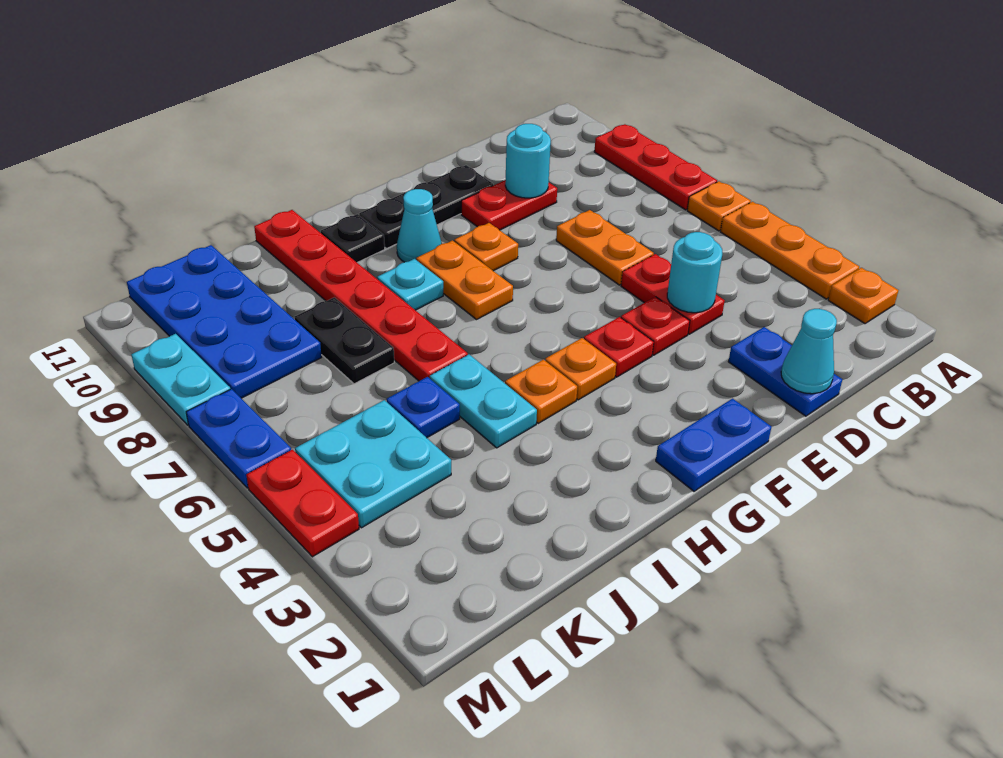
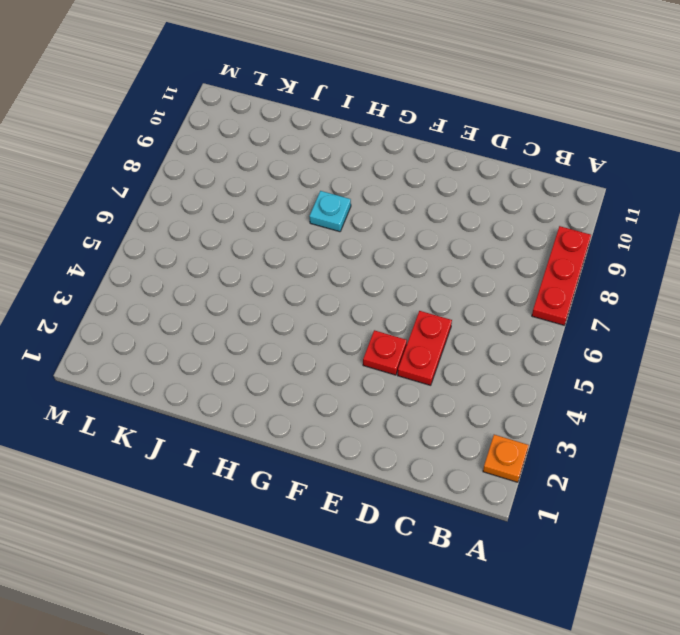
none -> orange 1x3 plate [721,202,859,299]
none -> orange 1x1 plate [687,181,751,231]
none -> blue 1x2 plate [728,327,842,416]
none -> orange 1x2 plate [556,210,654,285]

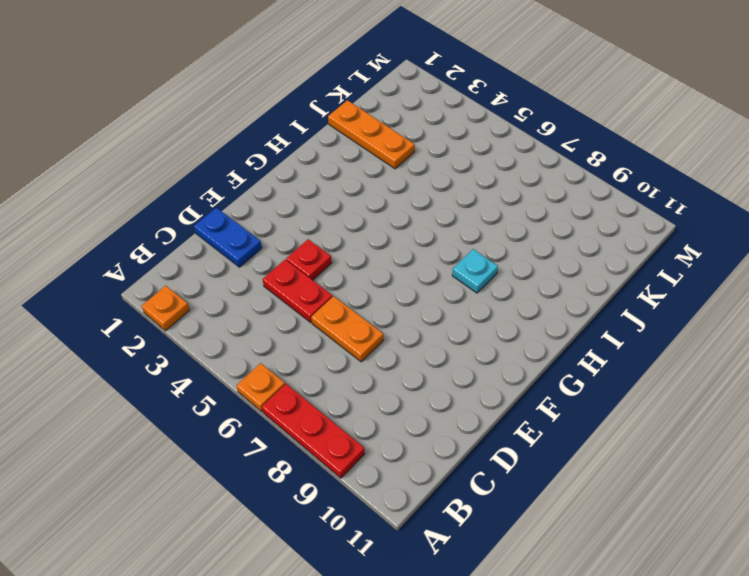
orange 1x3 plate [328,100,415,169] -> orange 1x3 plate moved to [721,202,859,299]
none -> red 1x2 plate [461,180,557,230]
none -> black 1x3 plate [359,165,493,248]
none -> blue 1x2 plate [656,399,771,491]
none -> red 1x1 plate [584,317,654,377]

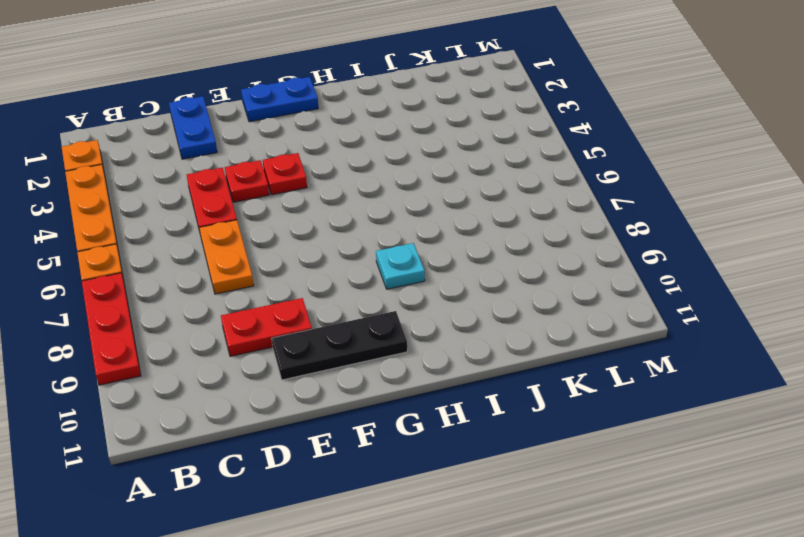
none -> orange 1x1 plate [454,223,518,271]
none -> orange 1x1 plate [545,338,616,400]
none -> orange 1x2 plate [416,240,513,320]
none -> cyan 1x1 cone [397,189,442,262]

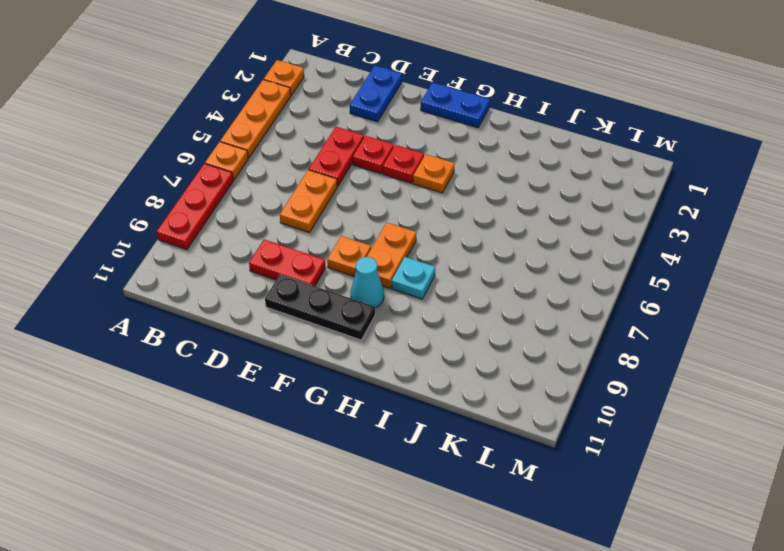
none -> orange 1x1 plate [505,360,577,423]
none -> black 1x1 plate [321,214,385,262]
none -> cyan 1x2 plate [430,355,537,448]
none -> red 1x6 plate [254,210,468,381]

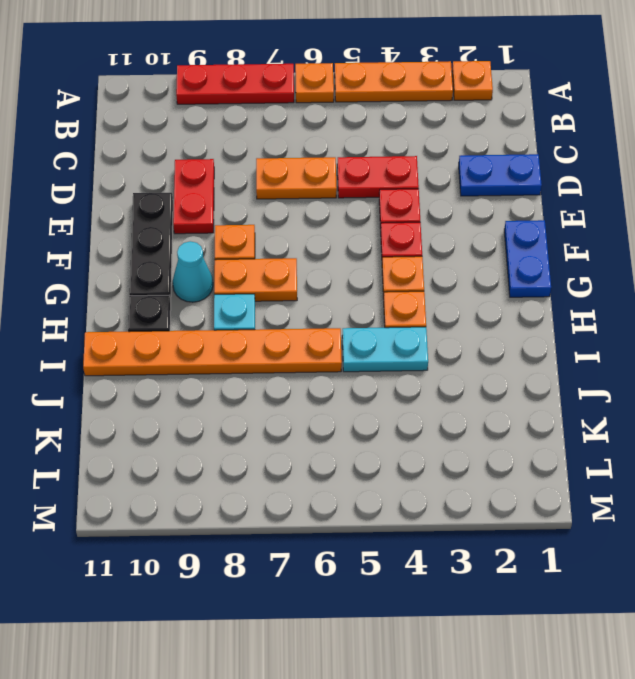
orange 1x6 plate [83,328,342,376] -> red 1x6 plate [254,210,468,381]
none -> blue 1x1 plate [387,377,460,438]
none -> black 1x2 plate [294,297,394,384]
none -> cyan 2x2 plate [295,400,451,528]
none -> blue 2x4 plate [127,245,322,398]

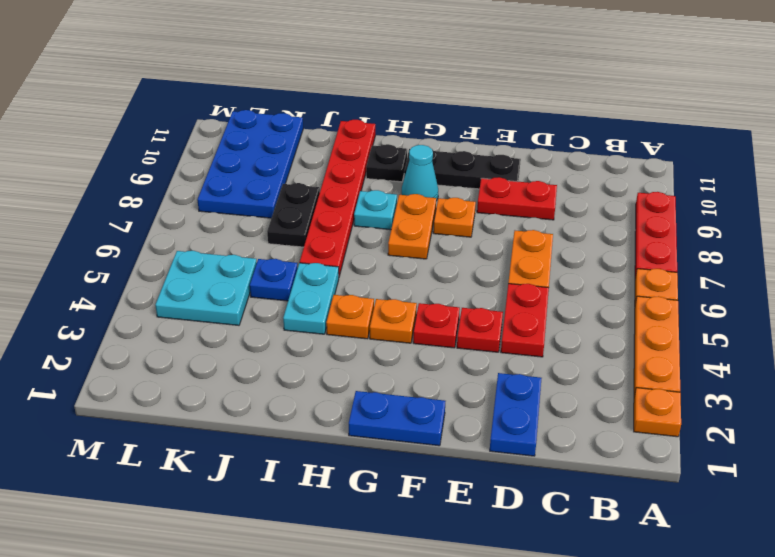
none -> red 1x2 plate [246,450,359,557]
none -> blue 1x2 plate [186,389,291,488]
none -> cyan 1x2 plate [131,334,230,425]
none -> cyan 1x1 cone [781,309,837,394]

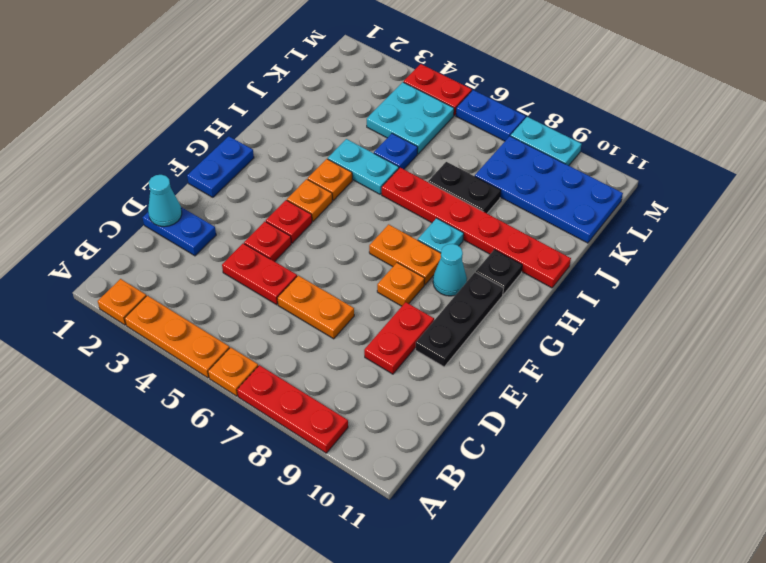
none -> cyan 1x1 round brick [667,232,722,313]
none -> cyan 1x1 round brick [505,124,551,198]

